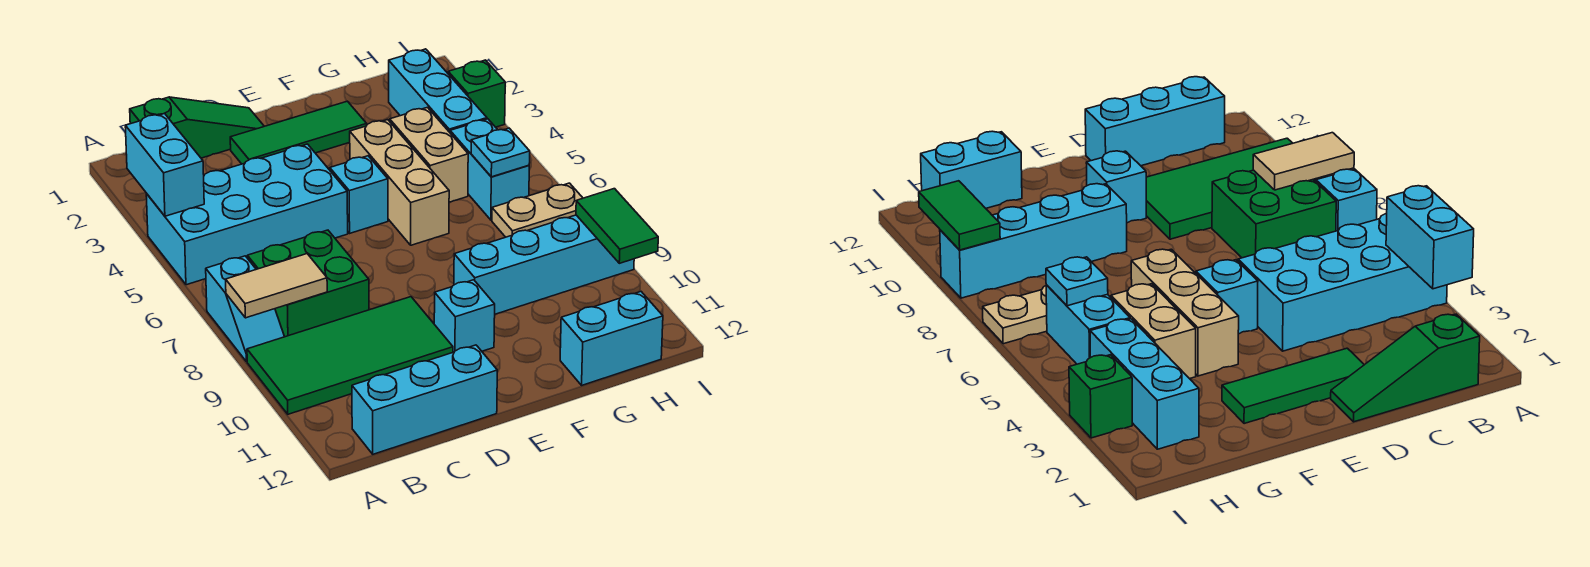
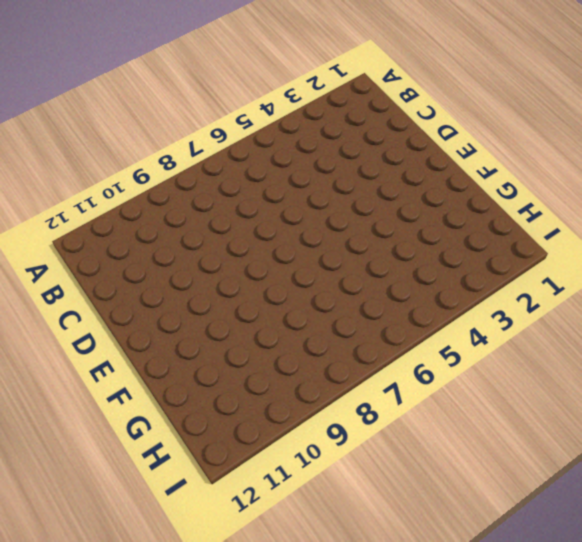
none -> cyan 2x4 brick [146,144,348,285]
none -> cyan 1x2 slope [206,256,284,362]
none -> green 2x4 tile [247,297,453,414]

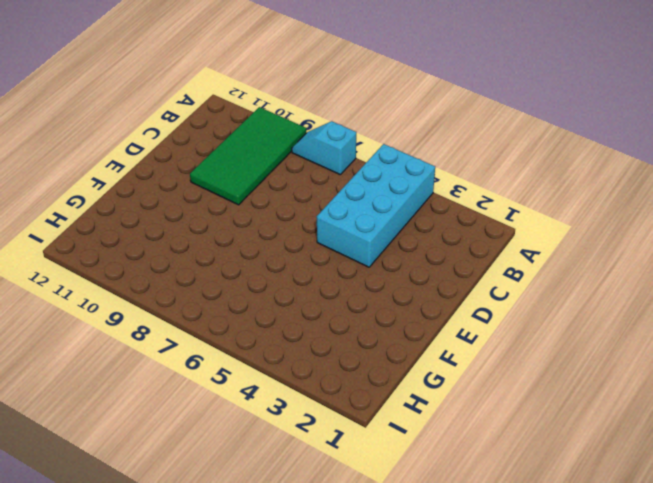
none -> green 1x3 slope [130,97,264,158]
none -> green 2x2 brick [247,230,369,337]
none -> cyan 1x3 brick [352,345,497,454]

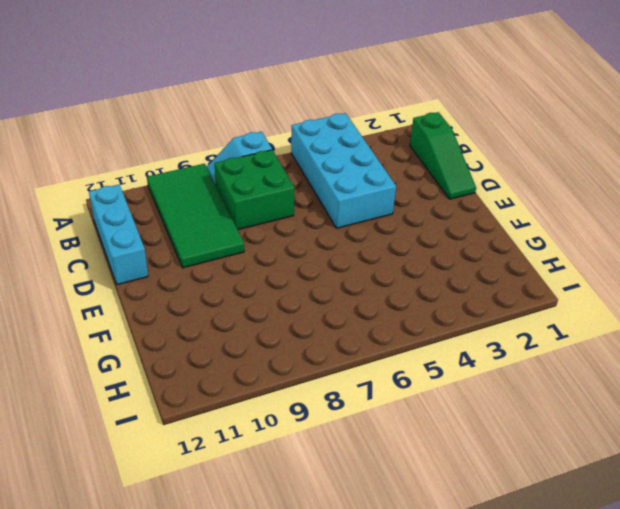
none -> green 1x3 tile [230,101,367,164]
none -> cyan 1x1 brick [330,156,388,233]
none -> cyan 1x1 brick [434,280,495,352]

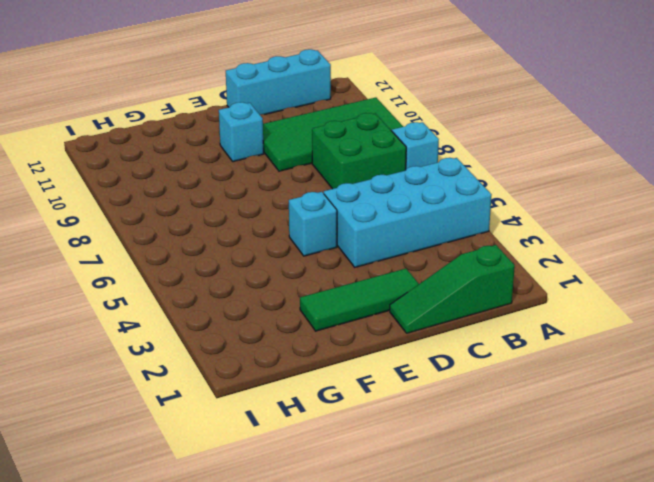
none -> tan 1x3 brick [350,120,449,245]
none -> cyan 1x4 brick [454,215,634,314]
none -> tan 1x2 brick [390,107,468,202]

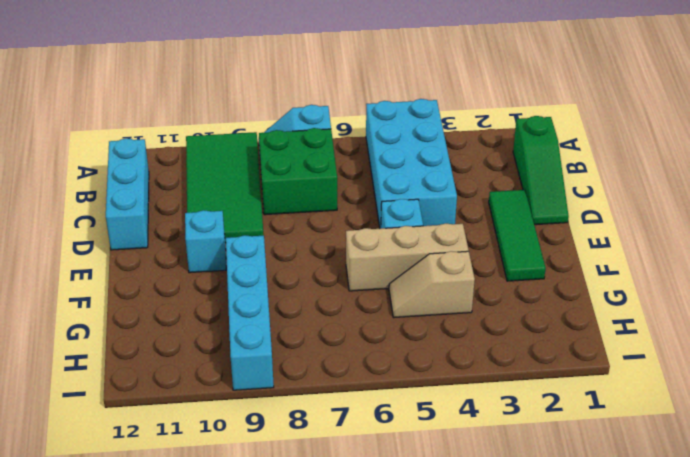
tan 1x2 slope [389,251,475,318] -> tan 1x2 brick [390,107,468,202]
none -> cyan 1x2 brick [560,292,663,385]
none -> cyan 1x3 brick [389,49,487,132]
none -> cyan 1x2 brick [450,119,529,220]

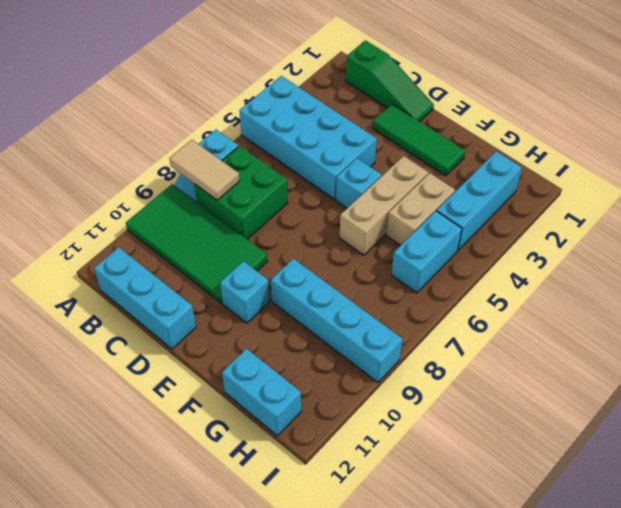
none -> tan 1x2 plate [492,183,583,237]
none -> green 1x1 brick [448,60,505,127]
none -> cyan 1x2 brick [125,114,204,216]

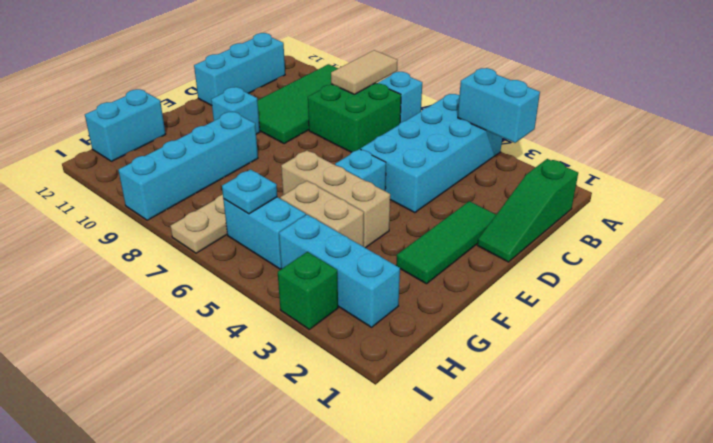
none -> green 1x2 tile [576,189,658,263]

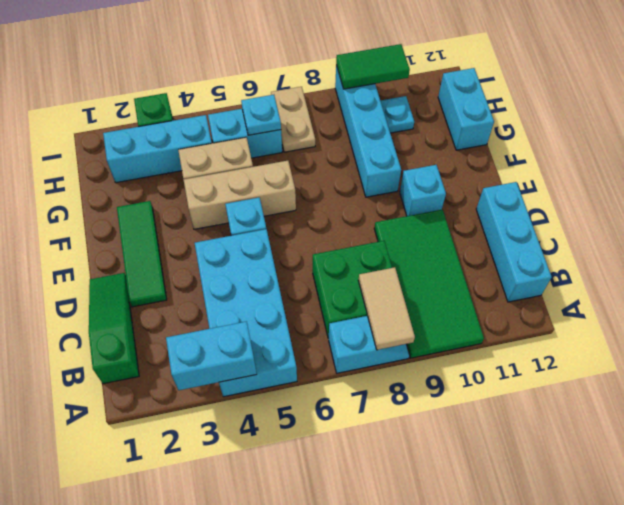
cyan 1x1 plate [380,96,414,133] -> none

